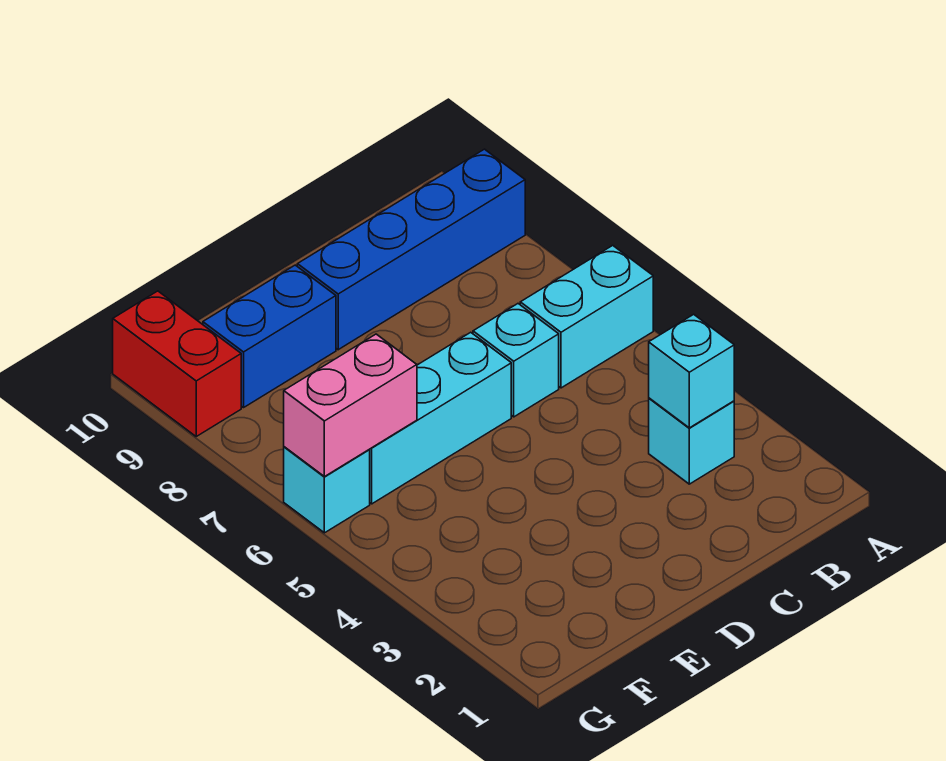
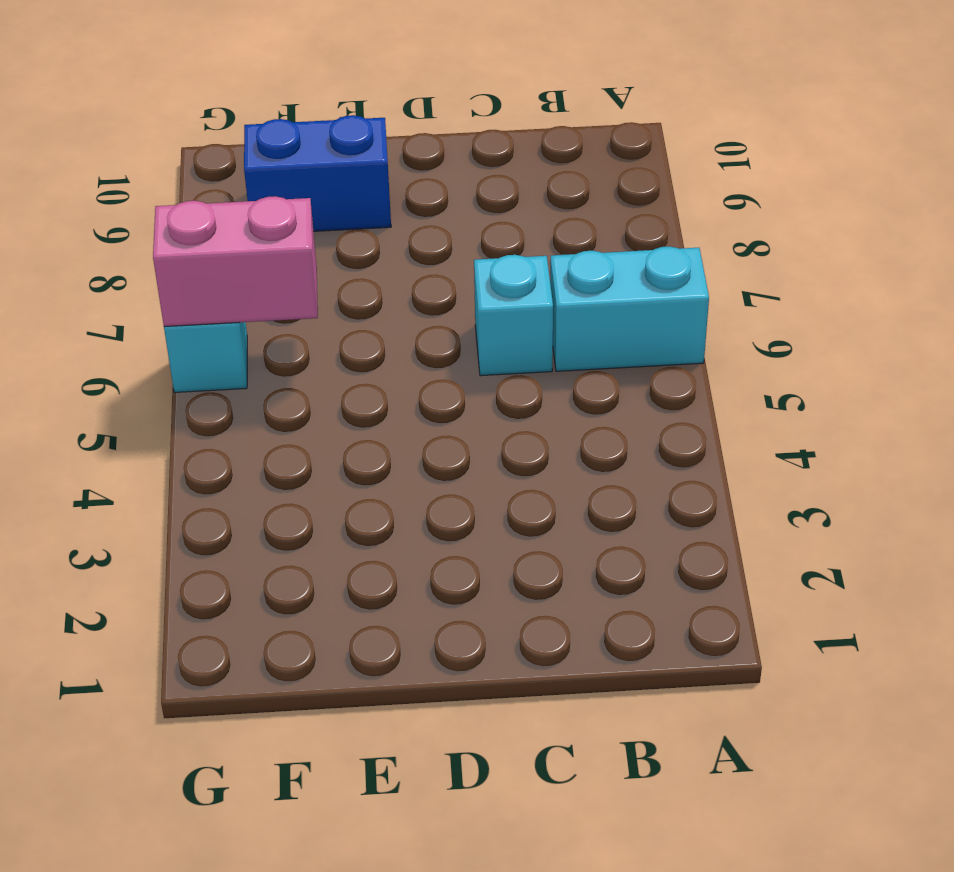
none -> blue 1x4 brick [297,149,525,350]
none -> cyan 1x1 brick [649,398,734,484]

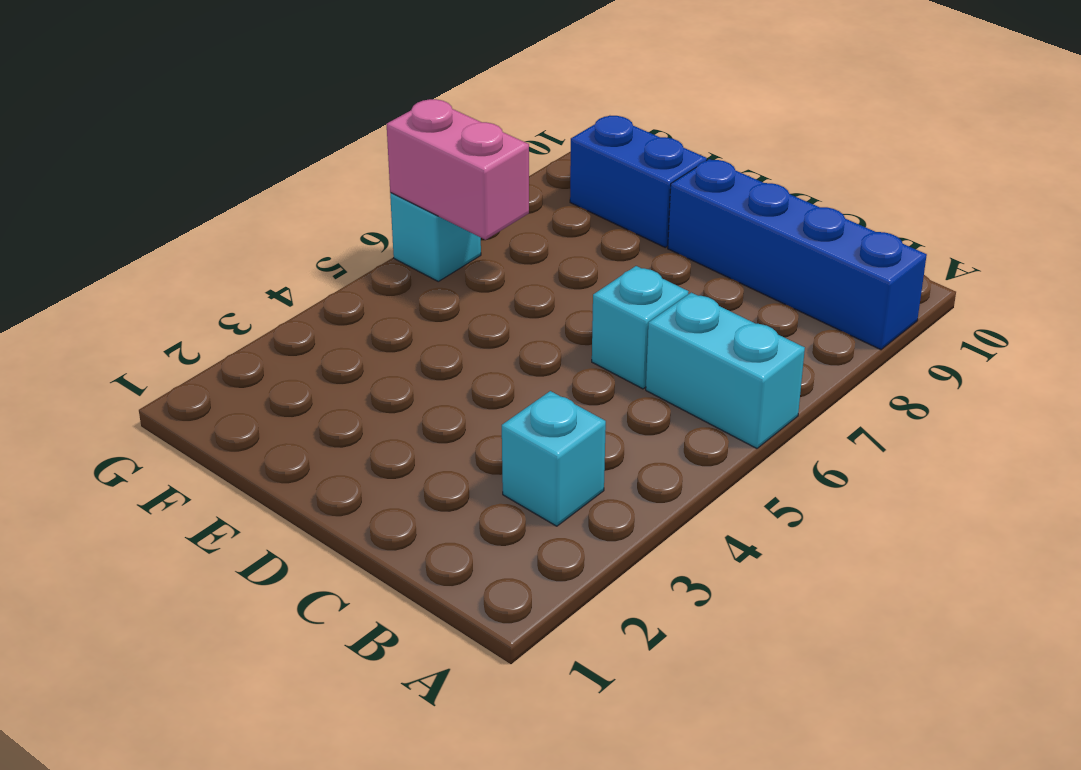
none -> cyan 1x3 brick [369,332,511,504]
none -> red 1x2 brick [113,291,241,436]

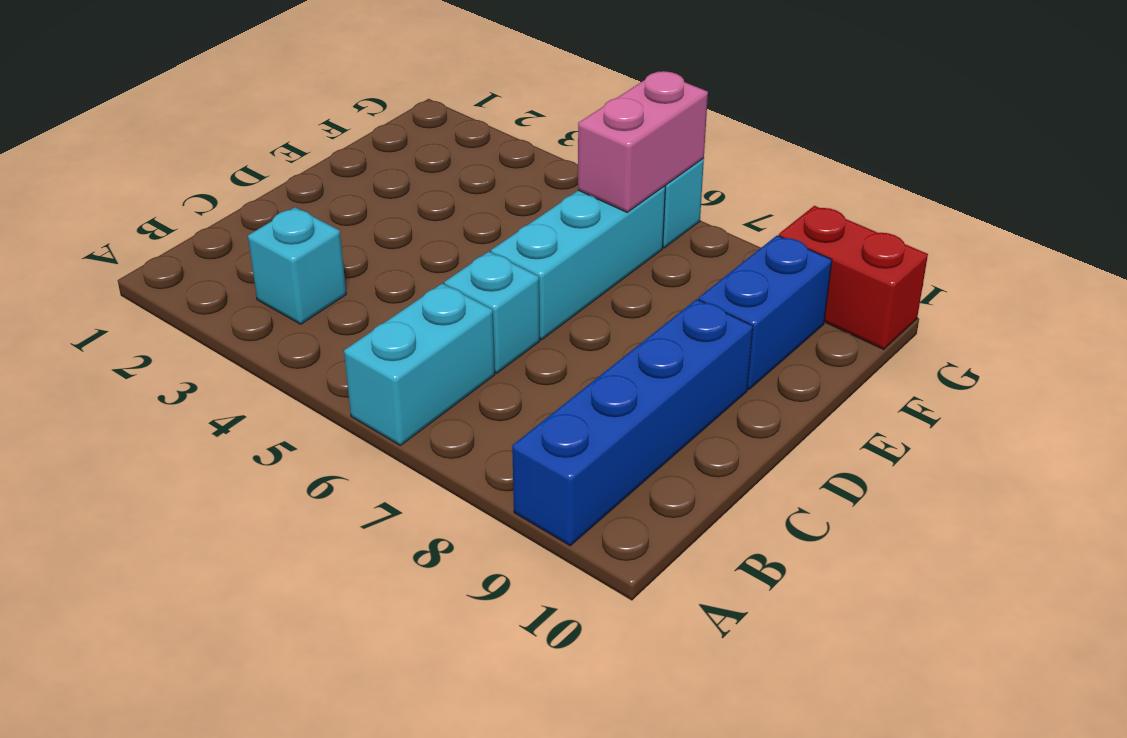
none -> cyan 1x1 brick [649,314,734,428]

